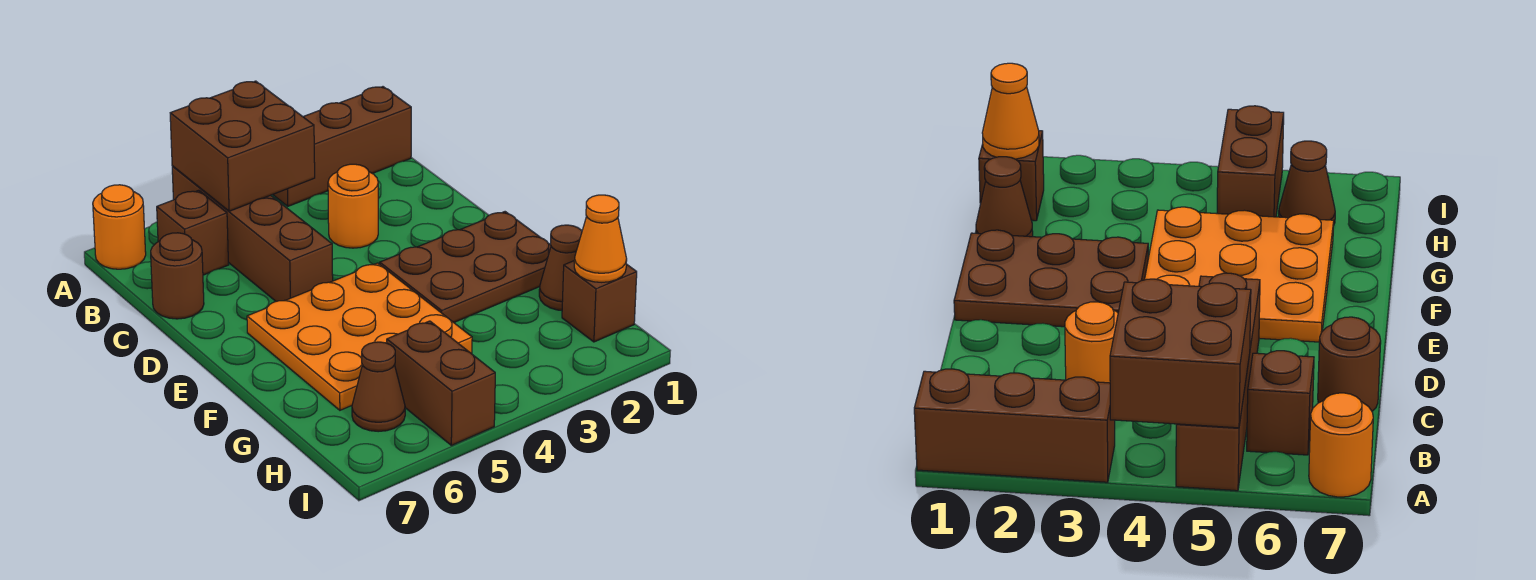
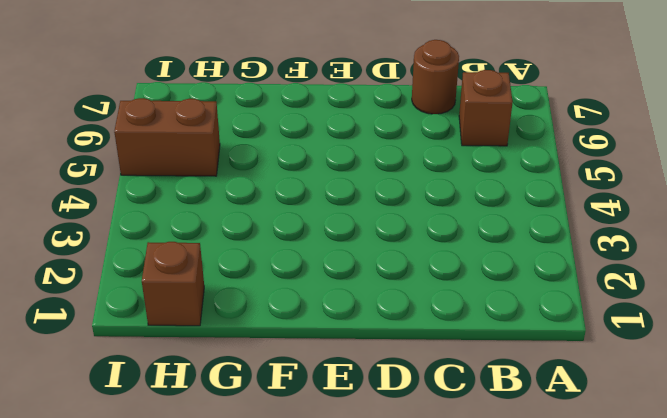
none -> brown 1x3 brick [273,87,411,206]
none -> brown 1x4 brick [172,166,333,301]
none -> orange 1x1 round brick [93,185,146,269]

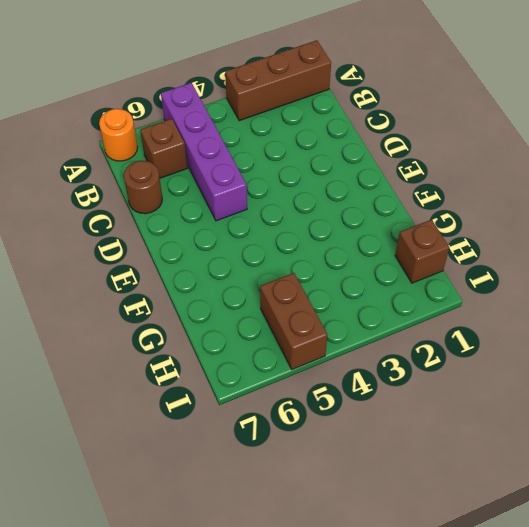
purple 1x4 brick [161,83,247,221] -> brown 1x4 brick [172,166,333,301]
none -> orange 1x1 round brick [328,164,378,248]
none -> brown 2x3 plate [380,212,551,322]
none -> orange 3x3 plate [247,263,472,410]

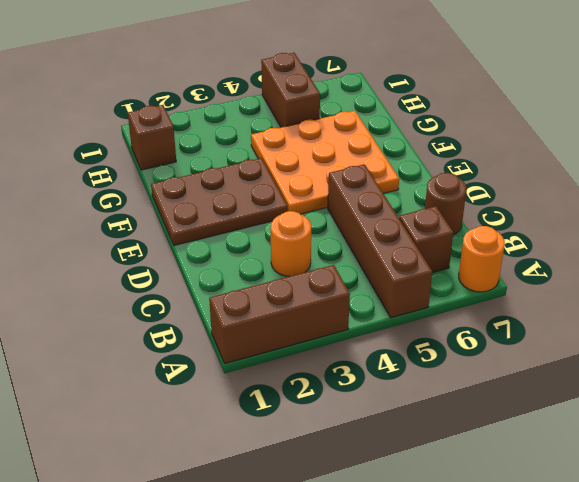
none -> brown 1x1 cone [539,225,582,310]
none -> brown 1x1 cone [352,342,405,432]
none -> brown 2x2 brick [170,81,315,211]

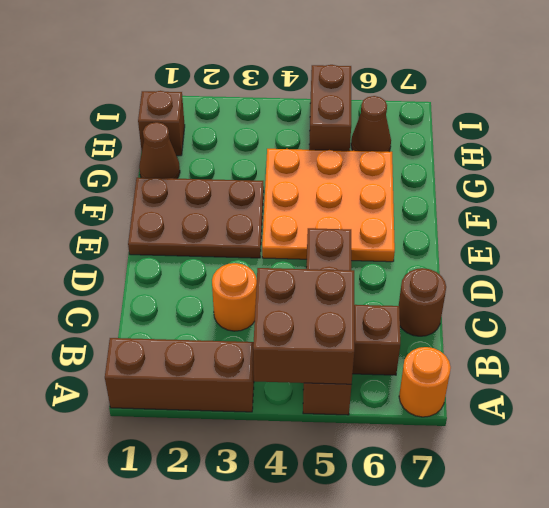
none -> orange 1x1 cone [574,195,627,282]

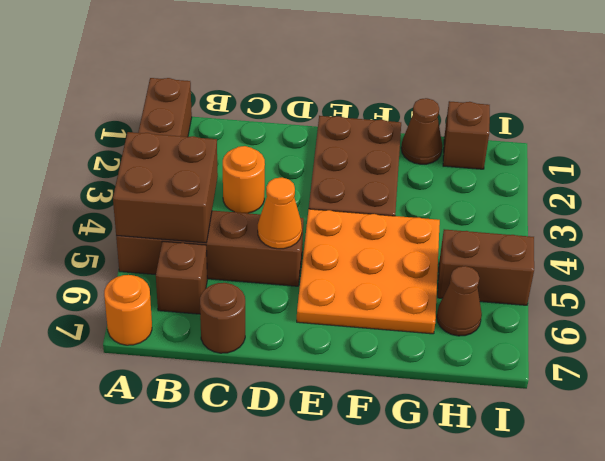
orange 1x1 cone [258,178,302,249] -> orange 1x1 cone moved to [574,195,627,282]

